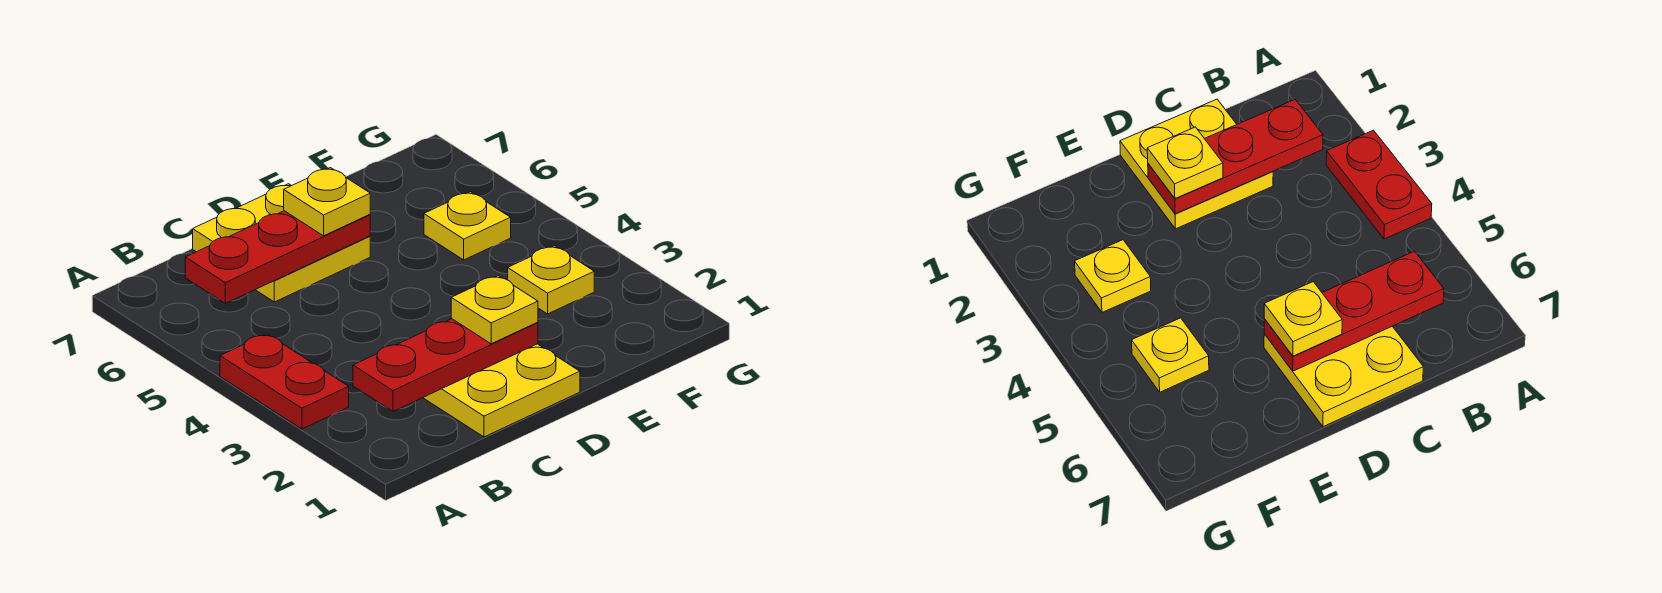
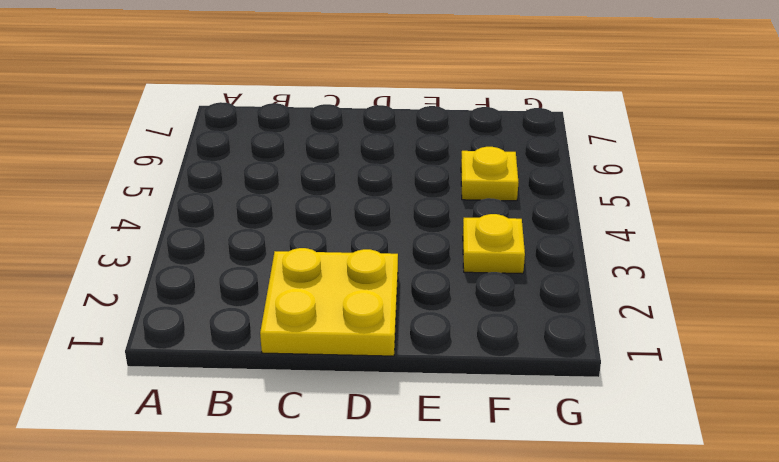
none -> red 1x2 plate [220,334,349,429]
none -> yellow 2x2 plate [193,184,370,302]

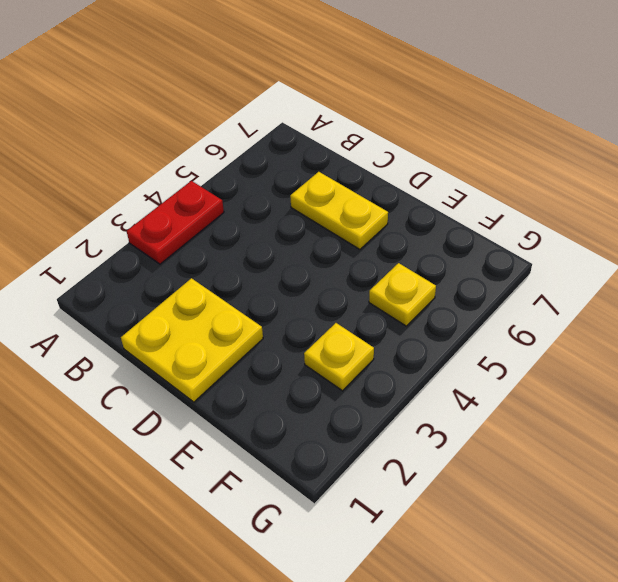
yellow 1x2 plate [290,172,388,249] -> yellow 2x2 plate [193,184,370,302]
none -> red 1x3 plate [353,319,538,411]
none -> red 1x3 plate [185,211,370,303]

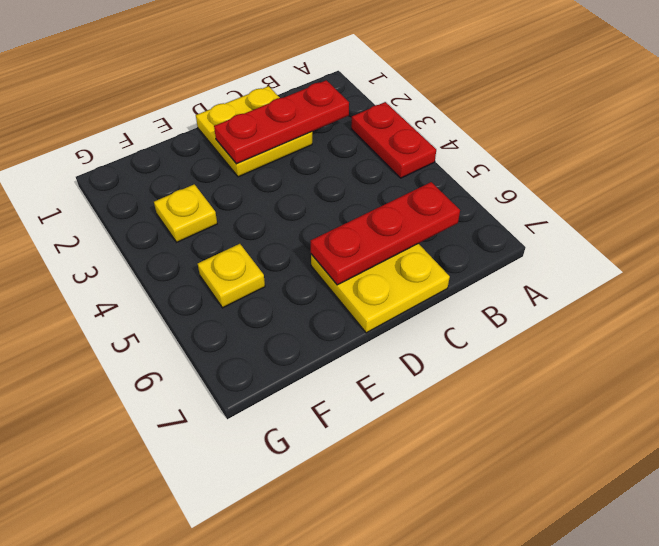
none -> yellow 1x1 plate [451,276,538,344]
none -> yellow 1x1 plate [284,168,370,236]

